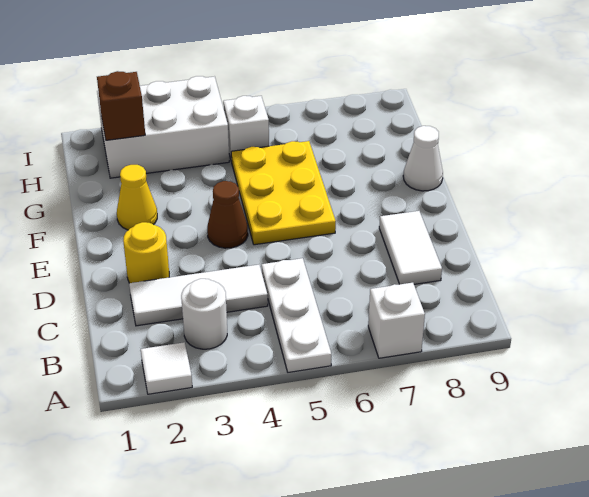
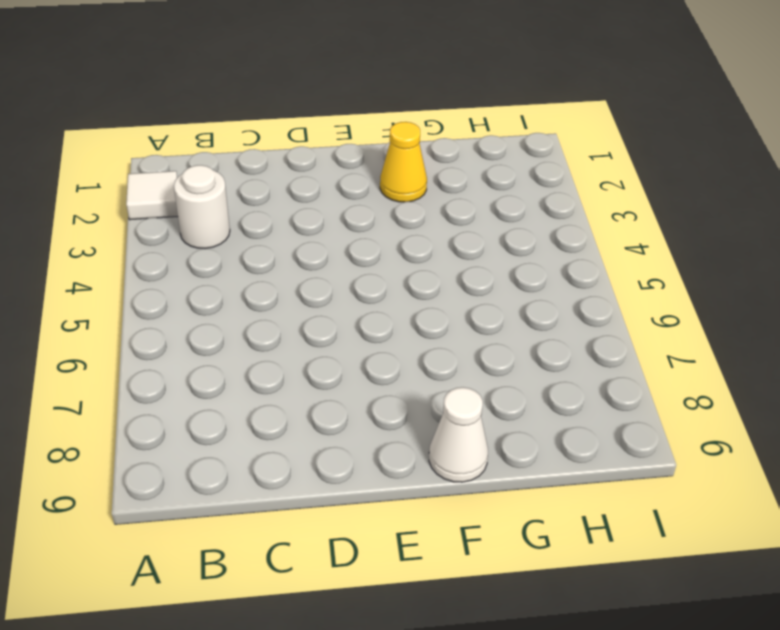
none -> white 1x3 plate [262,258,331,372]
none -> white 1x1 brick [368,283,425,358]
none -> white 1x3 tile [129,265,268,326]

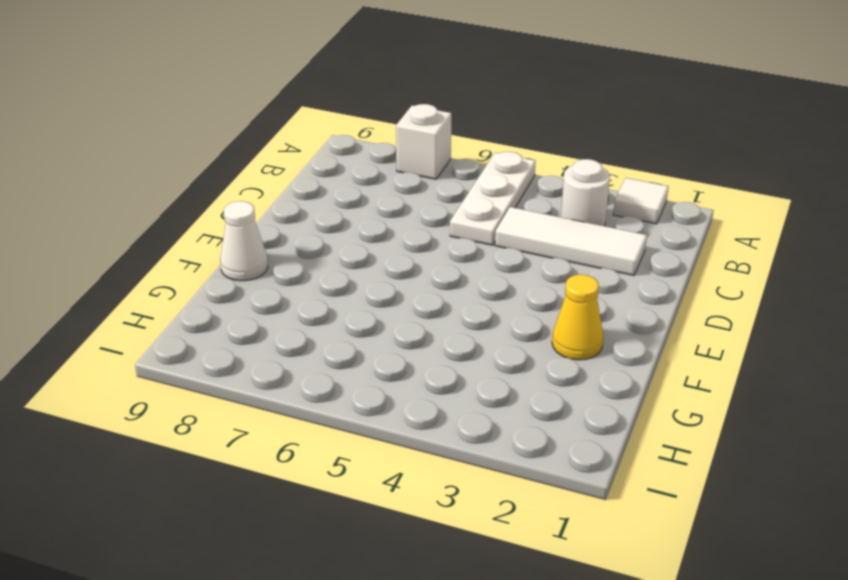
none -> white 1x2 tile [379,211,442,284]
none -> yellow 1x1 round brick [123,222,169,283]
none -> brown 1x1 cone [207,181,248,248]

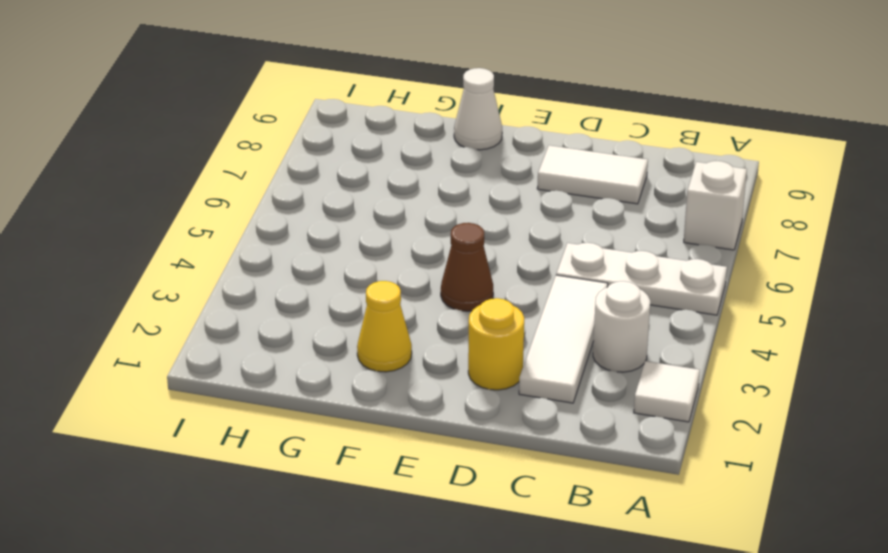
none -> yellow 2x3 plate [231,141,336,245]
none -> white 2x3 brick [97,76,229,178]
none -> white 1x1 brick [223,96,269,162]

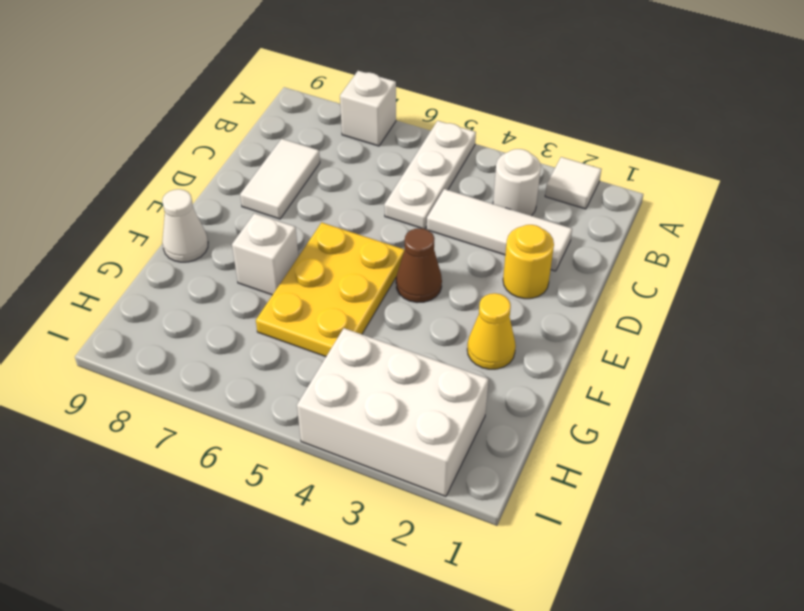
white 1x1 brick [232,213,298,295] -> white 1x1 brick moved to [223,96,269,162]
none -> brown 1x1 brick [97,71,145,140]

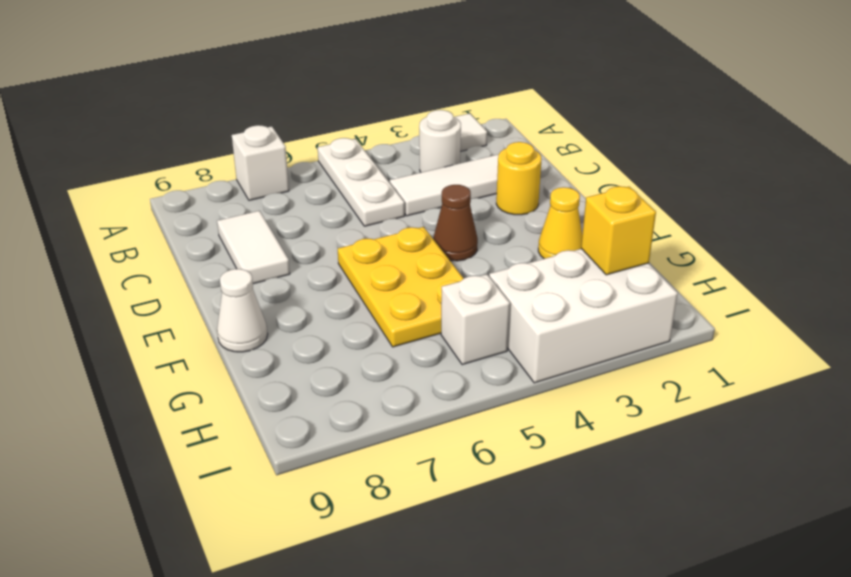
yellow 1x1 brick [581,186,656,275] -> brown 1x1 brick [97,71,145,140]

